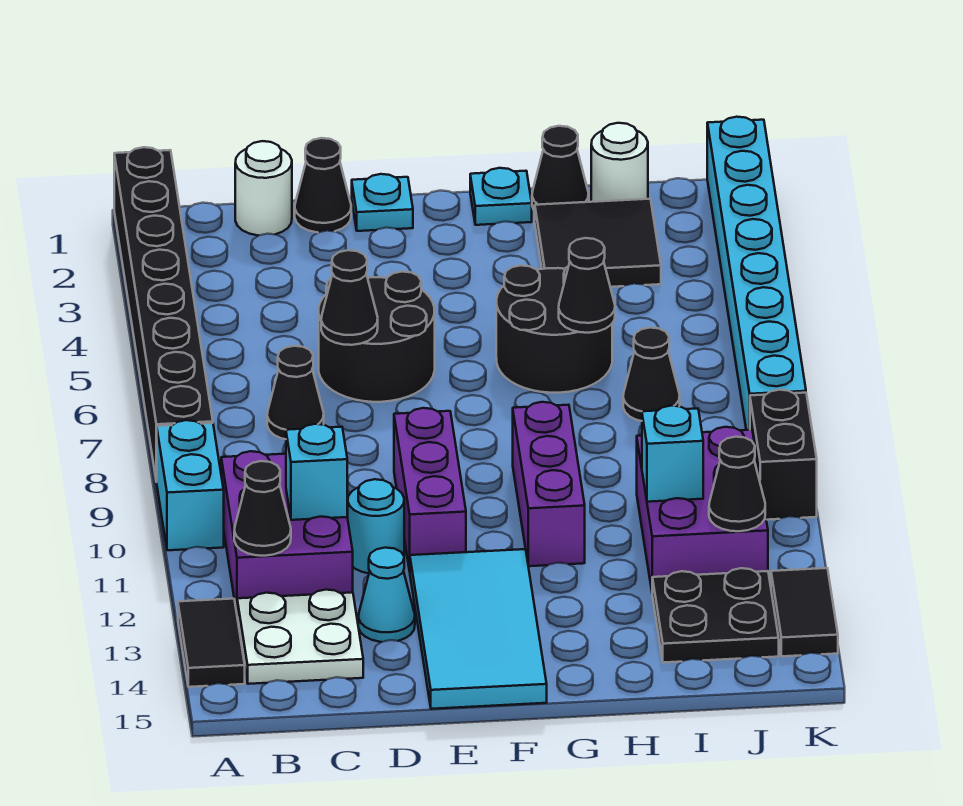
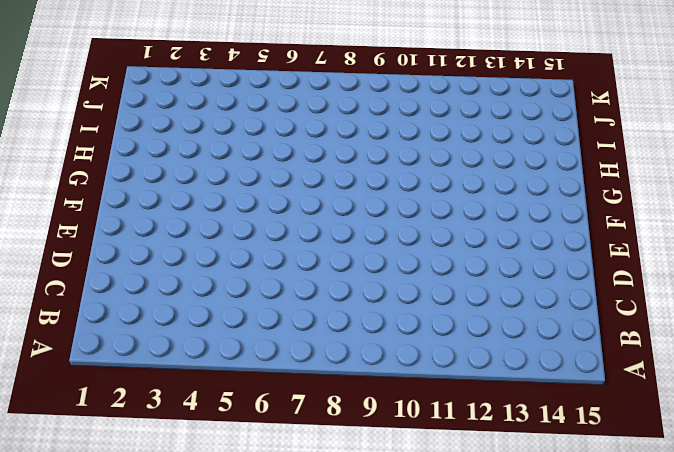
none -> black 1x8 brick [114,147,213,482]
none -> cyan 1x2 brick [157,420,224,550]
none -> black 1x2 tile [178,599,245,687]
none -> purple 2x3 brick [221,451,353,612]

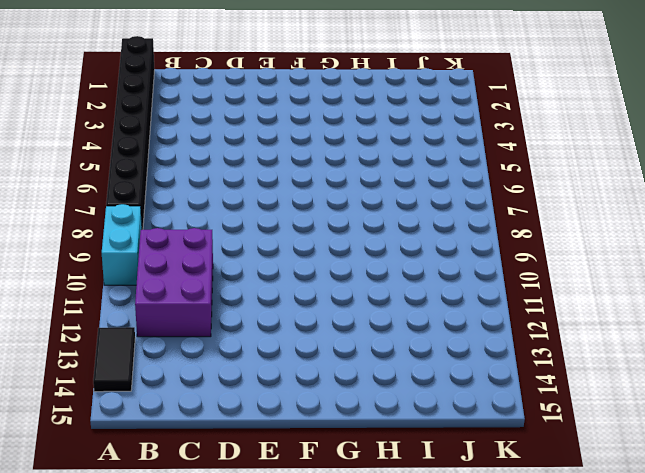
none -> white 2x2 plate [237,590,363,684]
none -> white 1x1 round brick [235,141,292,236]
none -> black 1x1 cone [267,346,324,439]
none -> black 1x1 cone [295,138,351,232]

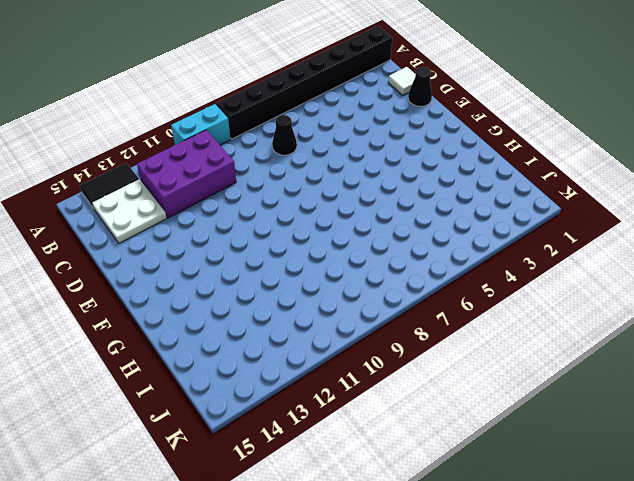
white 1x1 tile [388,67,416,95] -> white 1x1 round brick [235,141,292,236]
none -> black 2x2 round brick [319,272,435,402]
none -> cyan 1x1 round brick [348,479,404,573]
none -> cyan 1x1 cone [358,548,415,642]
none -> cyan 1x1 plate [352,174,413,231]

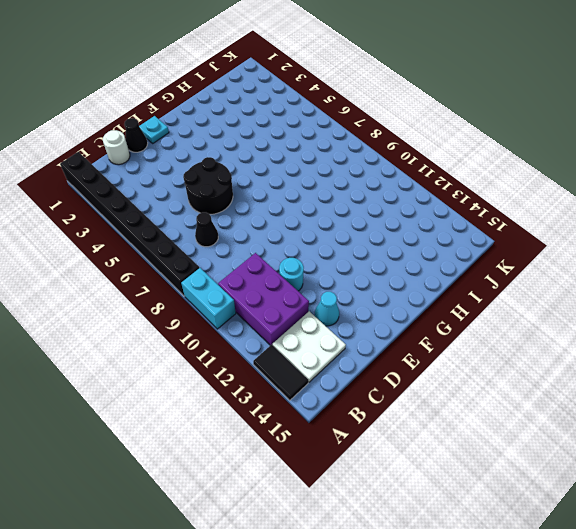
none -> purple 1x3 brick [394,408,466,571]
none -> cyan 2x4 tile [410,549,547,709]
none -> cyan 1x1 plate [470,168,532,225]
none -> black 2x2 round brick [496,265,612,393]

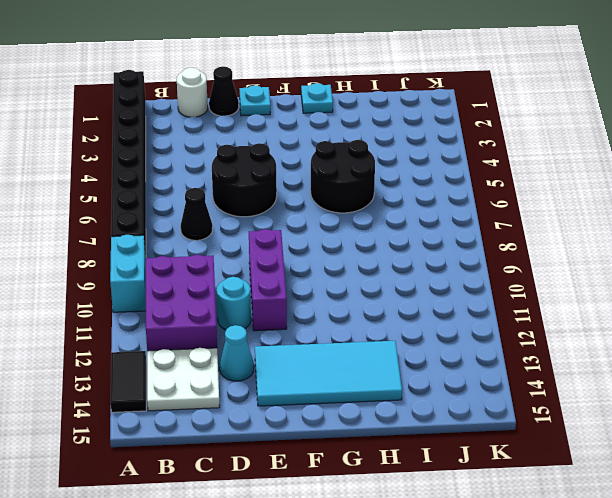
cyan 2x4 tile [255,341,402,406] -> cyan 2x4 tile turned to [410,549,547,709]
none -> purple 1x3 brick [513,402,585,566]
none -> black 1x1 cone [532,126,589,211]
none -> black 2x2 tile [535,199,661,287]
none -> white 1x1 round brick [591,123,648,202]

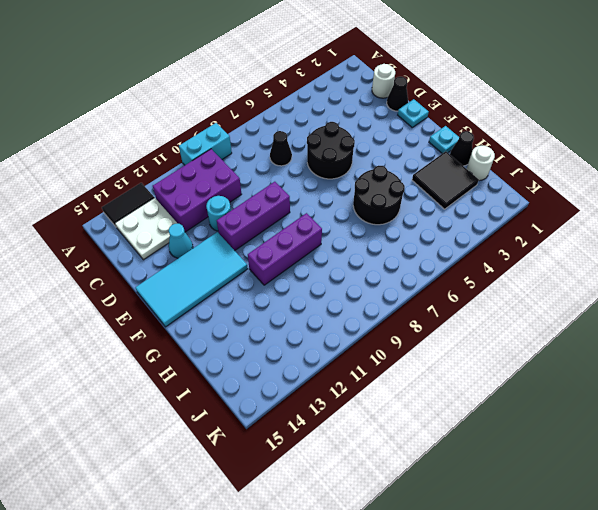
none -> black 1x8 brick [114,147,213,482]
none -> black 1x1 cone [623,328,680,421]
none -> purple 2x3 brick [637,427,768,590]
none -> black 2x2 plate [652,568,779,663]

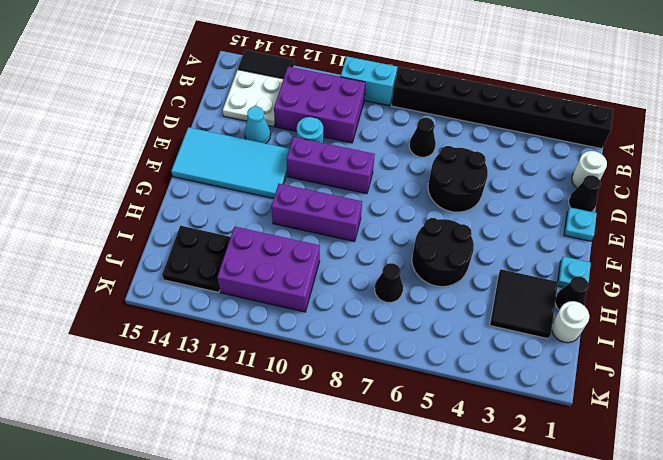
none -> cyan 1x8 brick [707,117,806,430]
none -> black 1x2 brick [750,390,817,520]
none -> black 1x2 tile [771,568,838,656]
none -> black 1x1 cone [234,461,291,556]

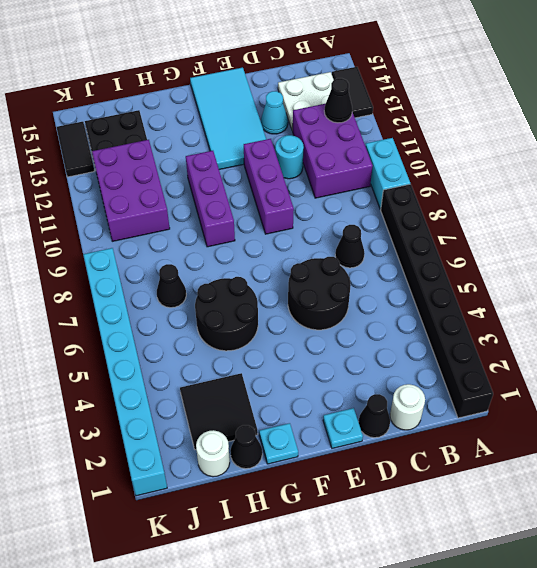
none -> black 1x2 brick [750,390,817,520]
none -> cyan 1x1 brick [286,424,347,520]
none -> black 1x1 cone [321,250,378,345]
none -> black 1x1 cone [559,238,615,333]

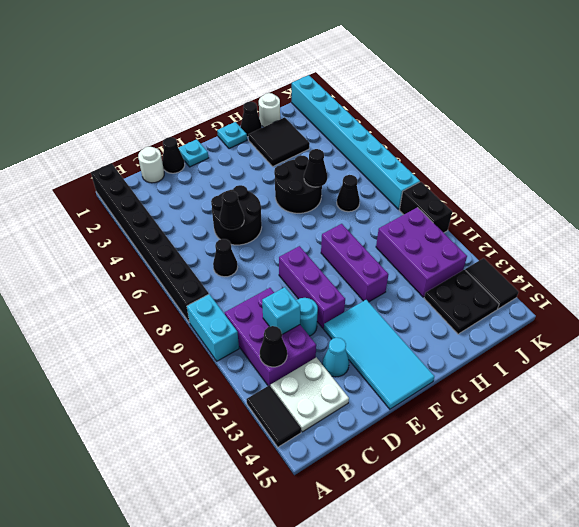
none -> cyan 1x1 brick [642,406,703,502]
none -> black 1x1 cone [709,437,765,531]

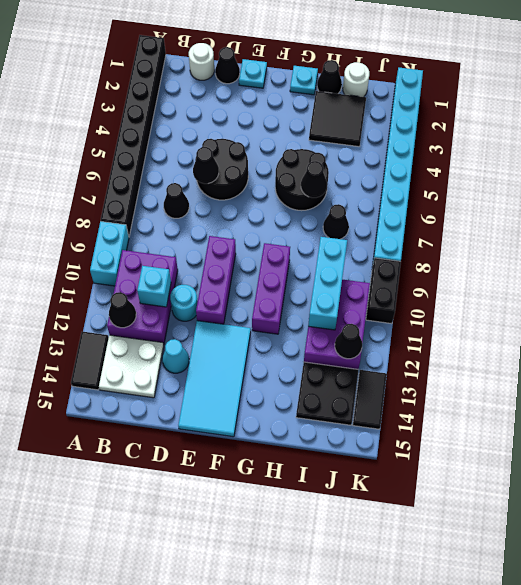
cyan 1x3 brick [308,237,347,330] -> cyan 1x1 brick [642,406,703,502]

